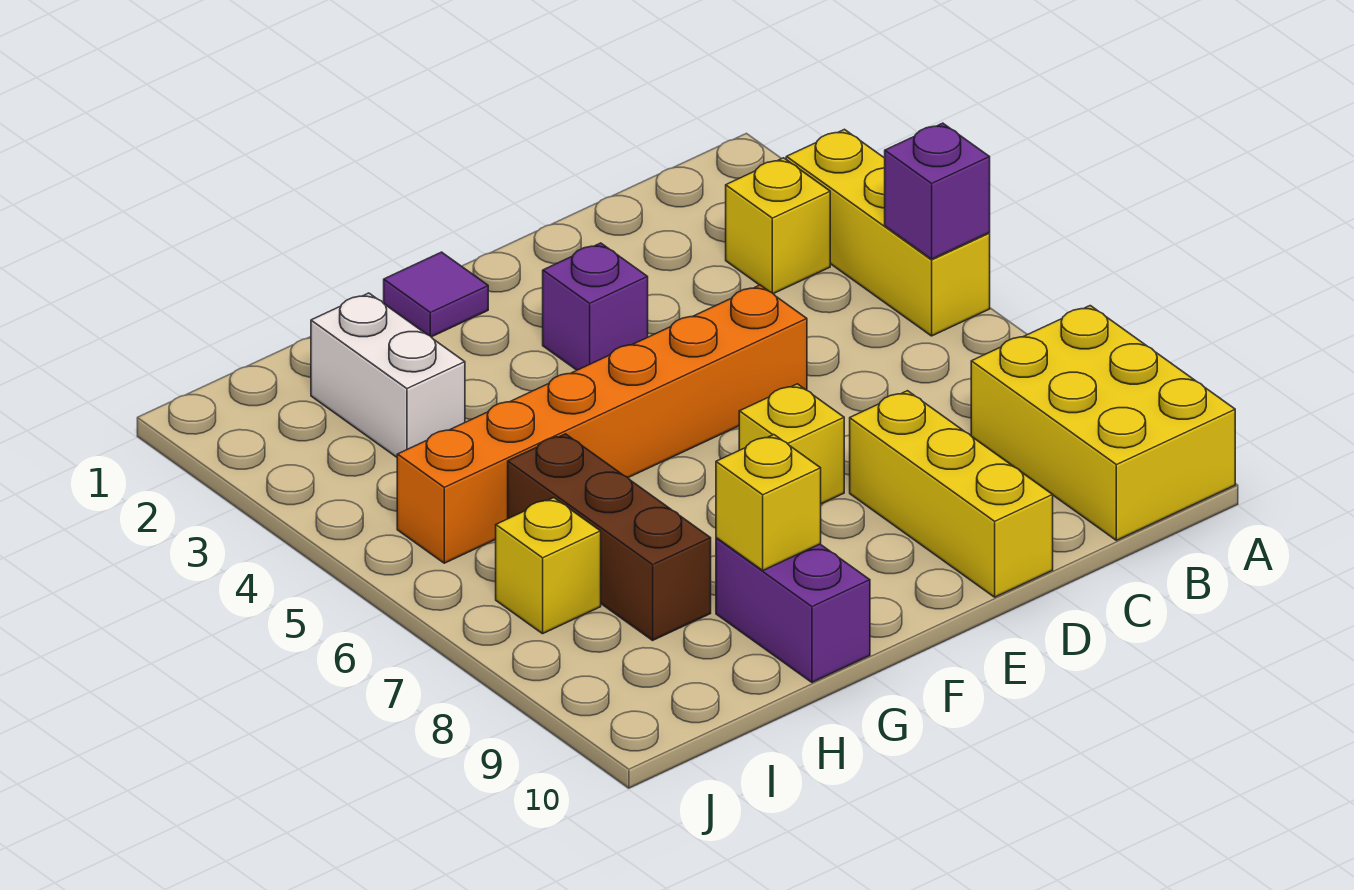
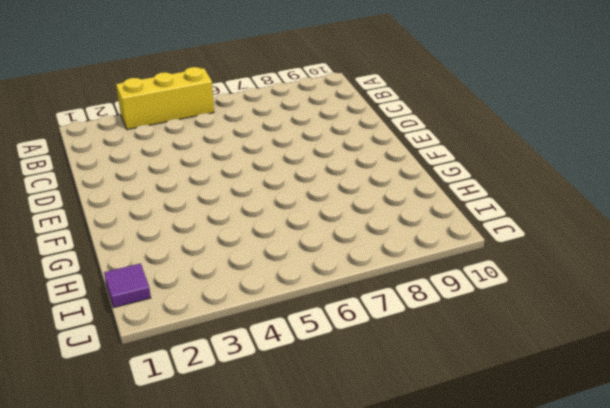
purple 1x1 tile [104,263,151,308] -> purple 1x1 tile moved to [384,252,488,337]
none -> yellow 2x3 brick [971,306,1235,540]
none -> yellow 1x1 brick [726,158,830,294]
none -> orange 1x6 brick [397,285,807,563]

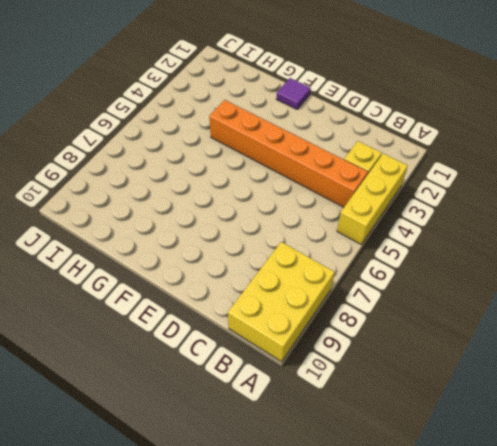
orange 1x6 brick [209,100,368,207] -> orange 1x6 brick moved to [397,285,807,563]
none -> yellow 1x3 brick [850,391,1053,597]
none -> purple 1x1 brick [543,243,648,370]
none -> yellow 1x1 brick [739,384,844,504]

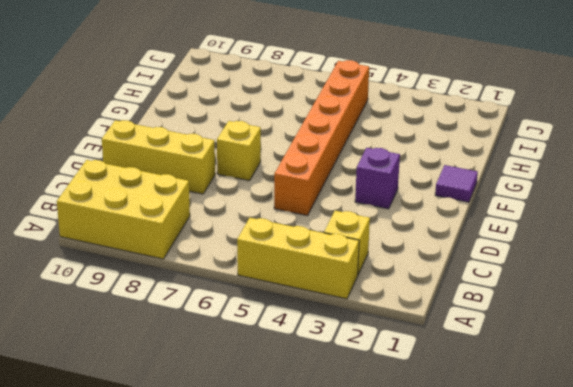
none -> purple 1x2 brick [716,538,870,682]
none -> white 1x2 brick [311,293,465,457]
none -> brown 1x3 brick [508,434,711,640]

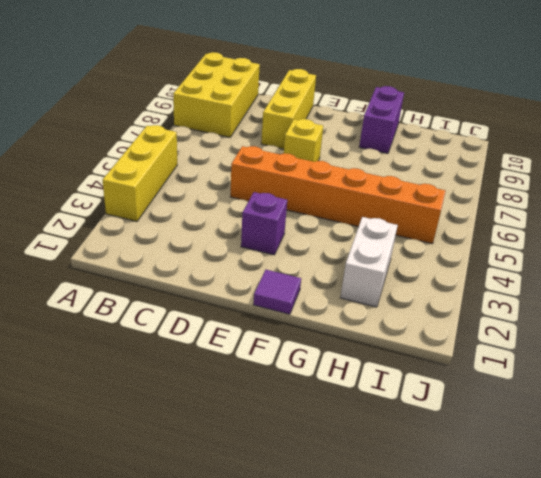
none -> yellow 1x1 brick [726,158,830,294]
none -> brown 1x3 brick [508,434,711,640]
none -> yellow 1x1 brick [496,498,601,634]

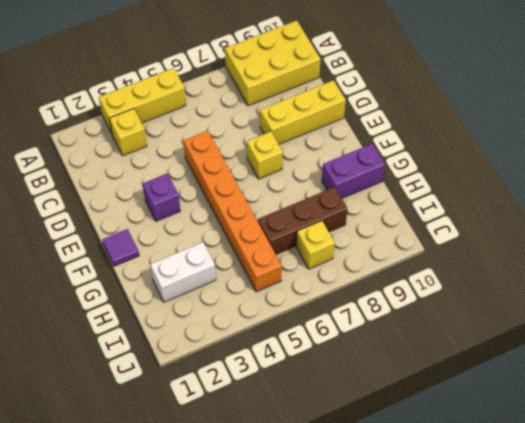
none -> purple 1x1 brick [885,123,990,259]
none -> yellow 1x1 brick [716,435,821,570]

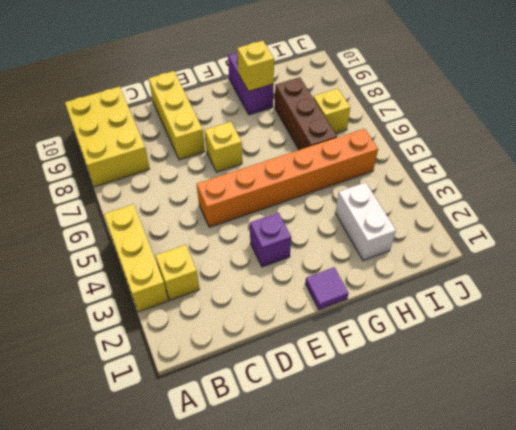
none -> purple 1x1 brick [885,123,990,259]

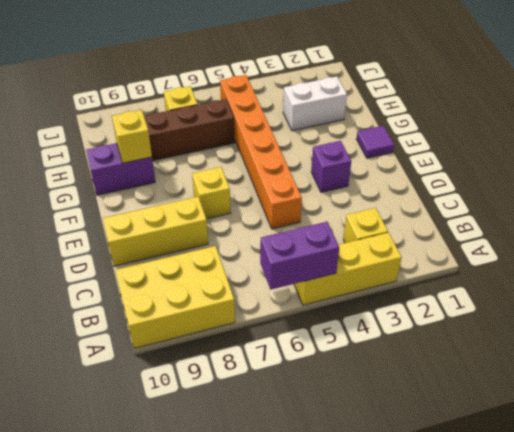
purple 1x2 brick [260,222,339,290] -> purple 1x1 brick [885,123,990,259]

